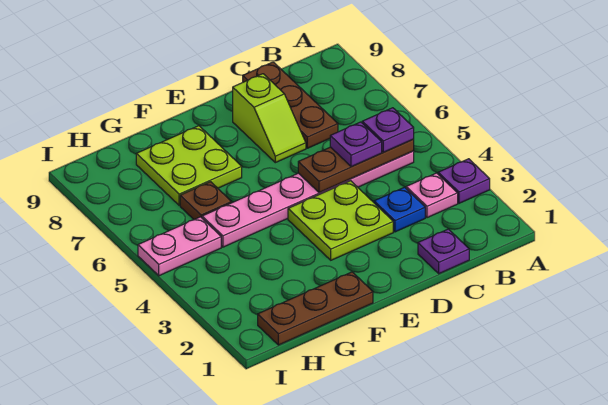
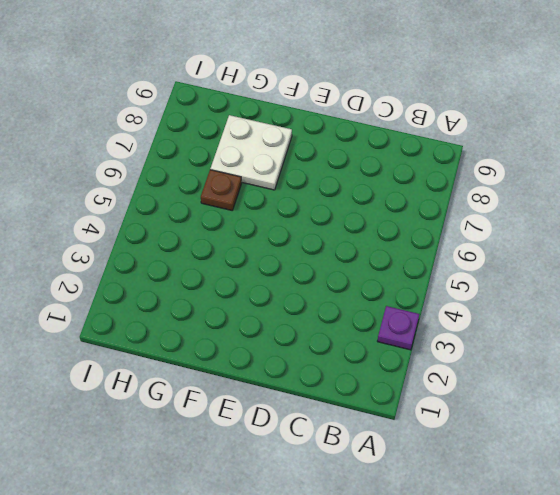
white 2x2 plate [210,115,292,190] -> lime 2x2 plate [136,126,242,205]
none -> pink 1x1 plate [406,173,458,218]
none -> pink 1x6 plate [202,151,414,247]
none -> purple 1x1 plate [418,229,469,274]

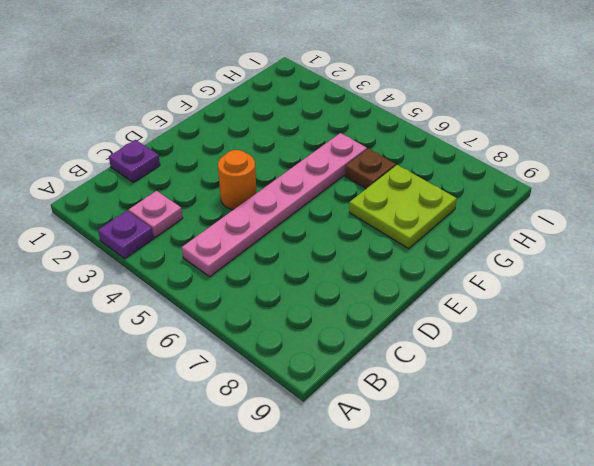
orange 1x1 round brick [218,150,256,210] -> lime 2x2 plate [288,181,393,260]
none -> blue 1x1 plate [374,187,425,232]
none -> brown 1x3 plate [243,62,338,148]
none -> lime 1x2 slope [233,74,306,163]

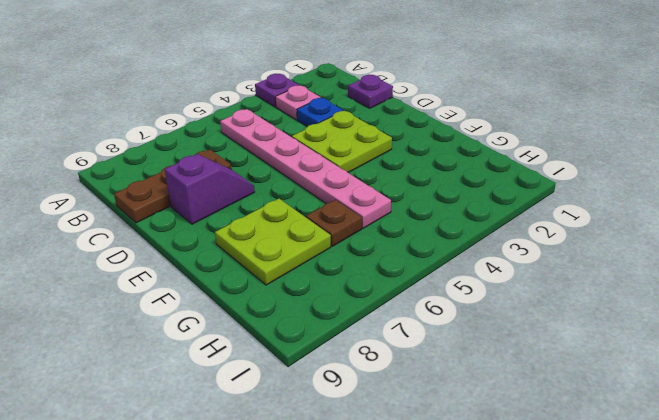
purple 1x2 slope [165,154,255,224] -> lime 1x2 slope [233,74,306,163]
none -> brown 1x3 plate [258,272,373,345]
none -> pink 1x2 plate [138,217,221,276]
none -> brown 1x3 plate [298,139,414,193]

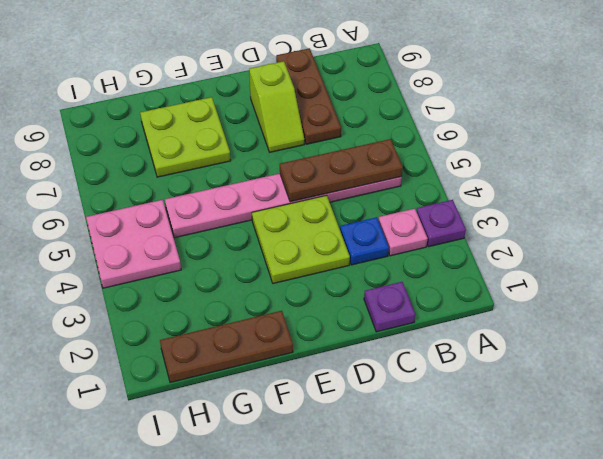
pink 2x2 plate [86,200,181,288] -> pink 1x2 plate [138,217,221,276]
none -> brown 1x1 plate [180,182,232,220]
none -> purple 1x1 plate [362,108,414,152]
none -> purple 1x1 plate [330,122,382,167]

